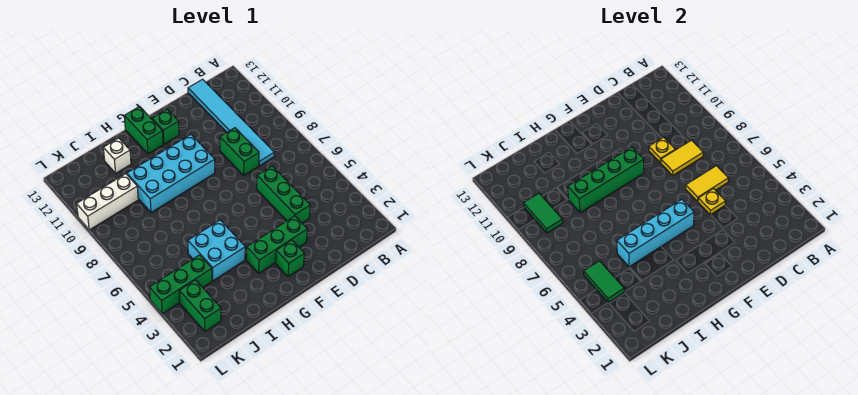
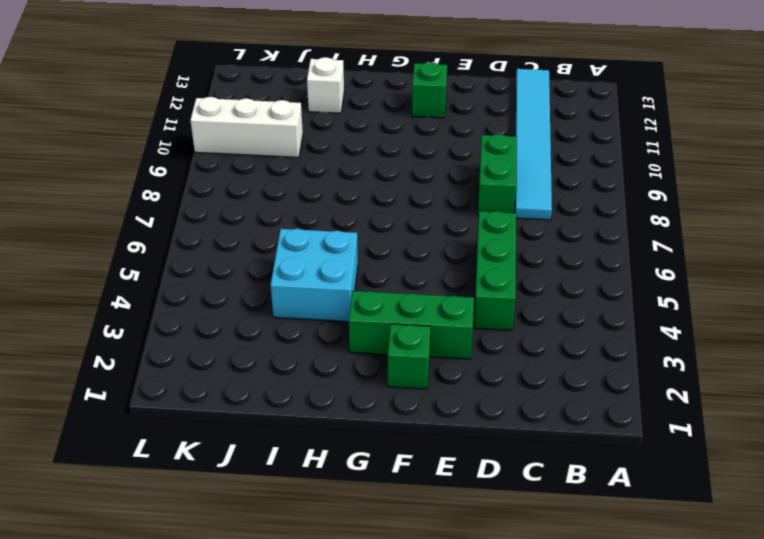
none -> cyan 2x4 brick [127,135,215,212]
none -> green 1x2 brick [124,107,163,154]
none -> green 1x3 brick [150,255,212,313]

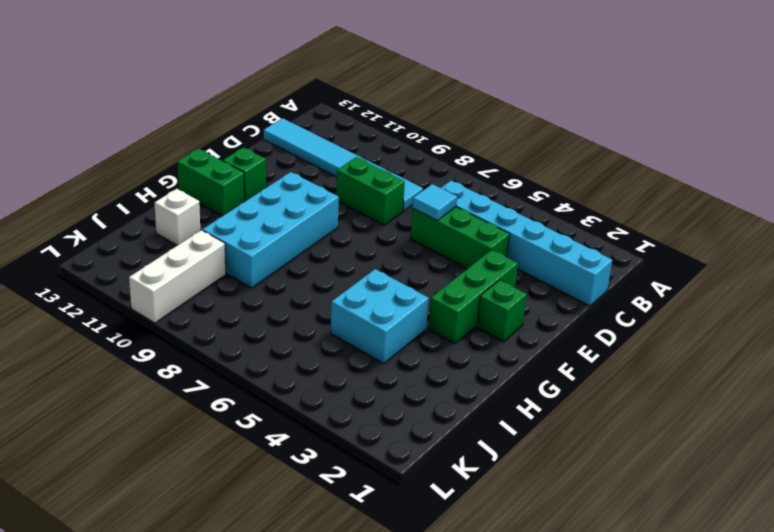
cyan 1x6 brick [441,181,612,306] -> none
cyan 1x1 tile [413,184,457,220] -> yellow 1x2 tile [686,166,729,201]
none -> green 1x3 brick [150,255,212,313]
none -> green 1x2 brick [179,280,221,331]
none -> yellow 1x2 tile [661,140,703,175]

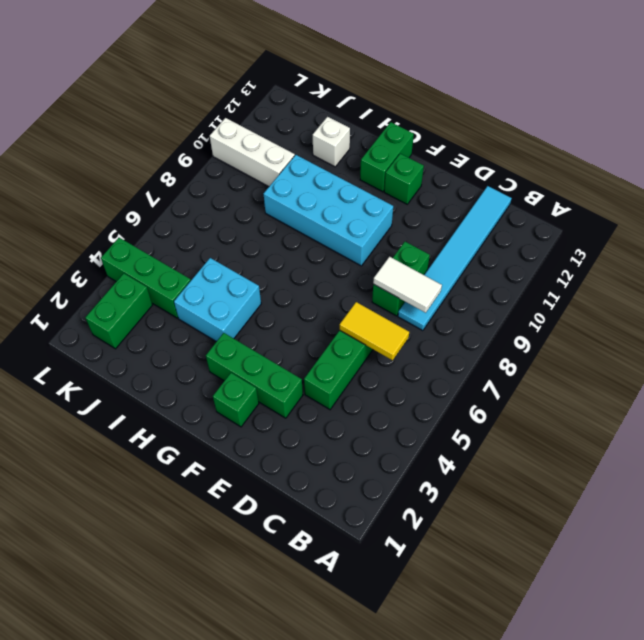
white 1x2 tile [373,256,442,313] -> yellow 1x2 tile [661,140,703,175]
none -> yellow 1x1 plate [698,189,726,215]
none -> yellow 1x1 plate [649,137,675,163]
none -> cyan 1x4 brick [617,199,694,267]

